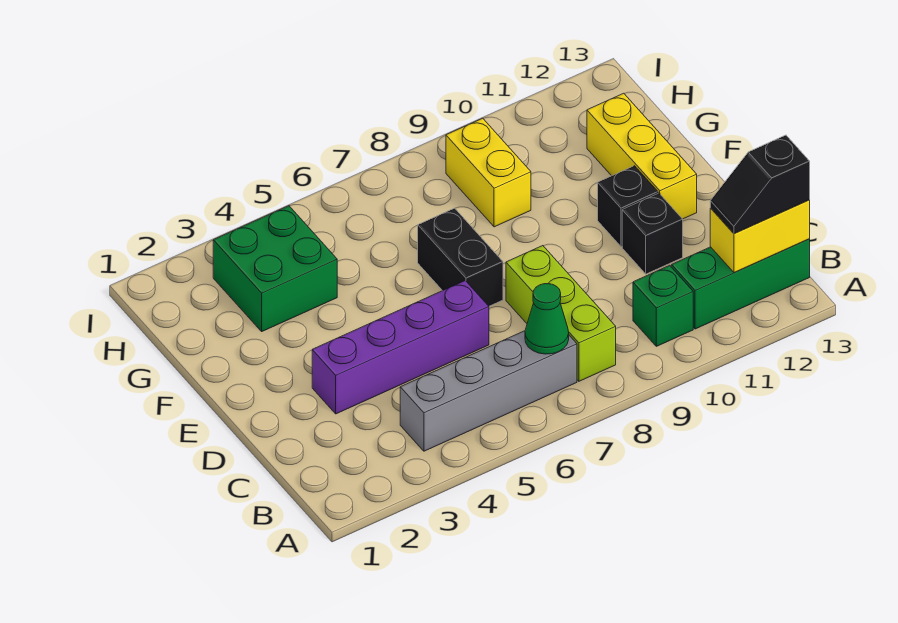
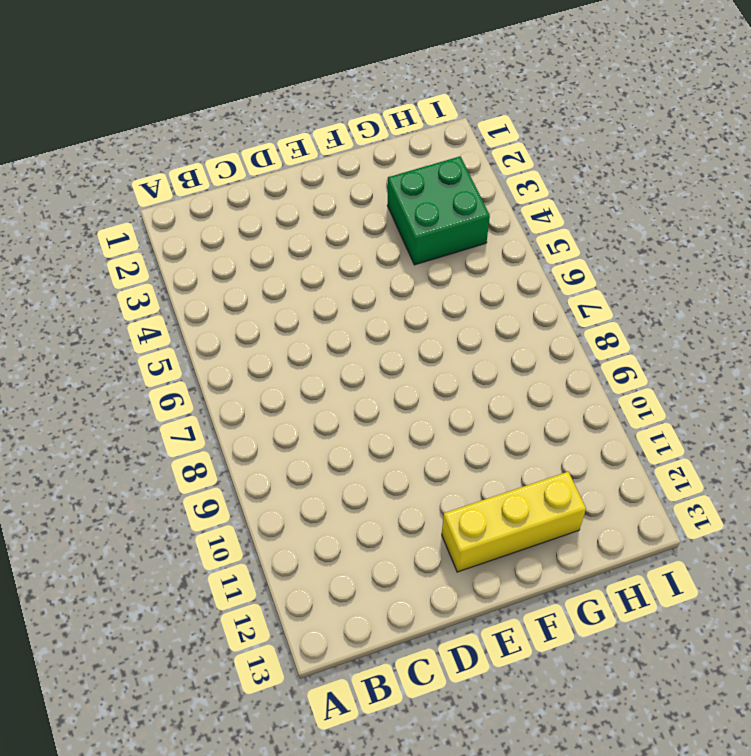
none -> grey 1x4 brick [400,331,577,451]
none -> lime 1x3 brick [506,246,616,381]
none -> green 1x1 brick [633,265,693,346]

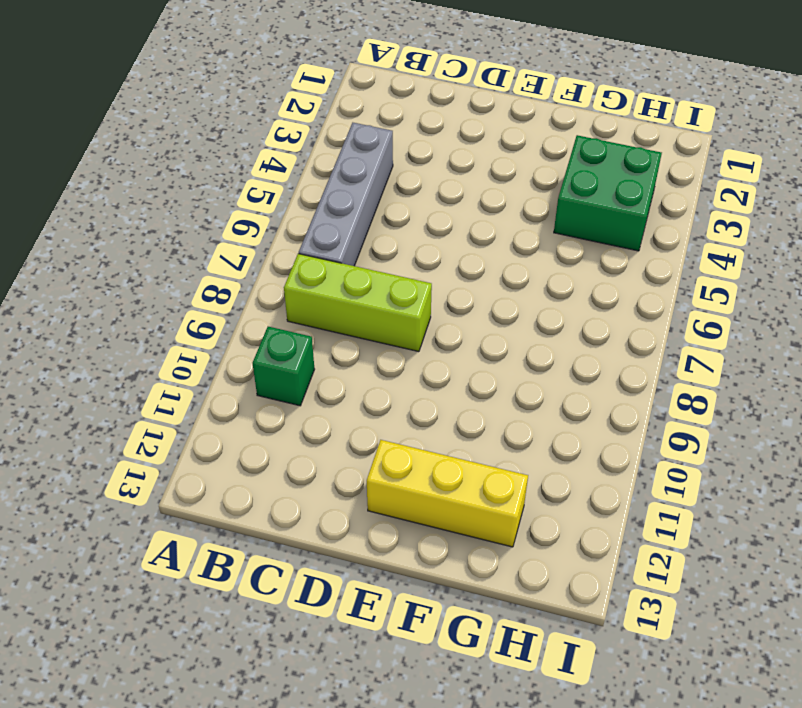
none -> green 1x3 brick [672,239,810,329]
none -> purple 1x4 brick [312,281,489,414]
none -> black 1x1 brick [622,193,683,274]

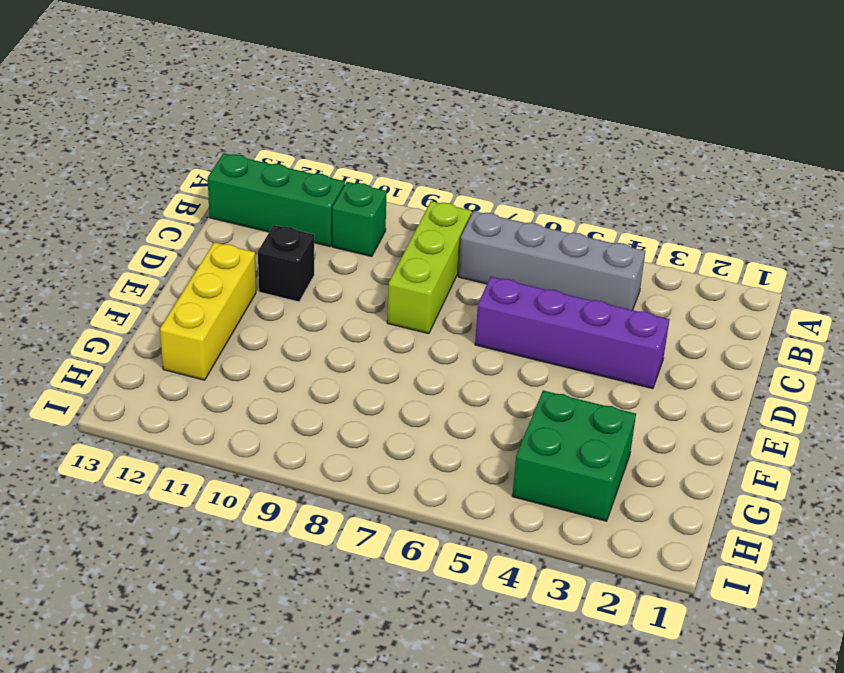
none -> black 1x2 brick [418,208,503,306]
none -> black 1x1 brick [598,166,658,247]
none -> yellow 1x2 brick [446,118,531,227]

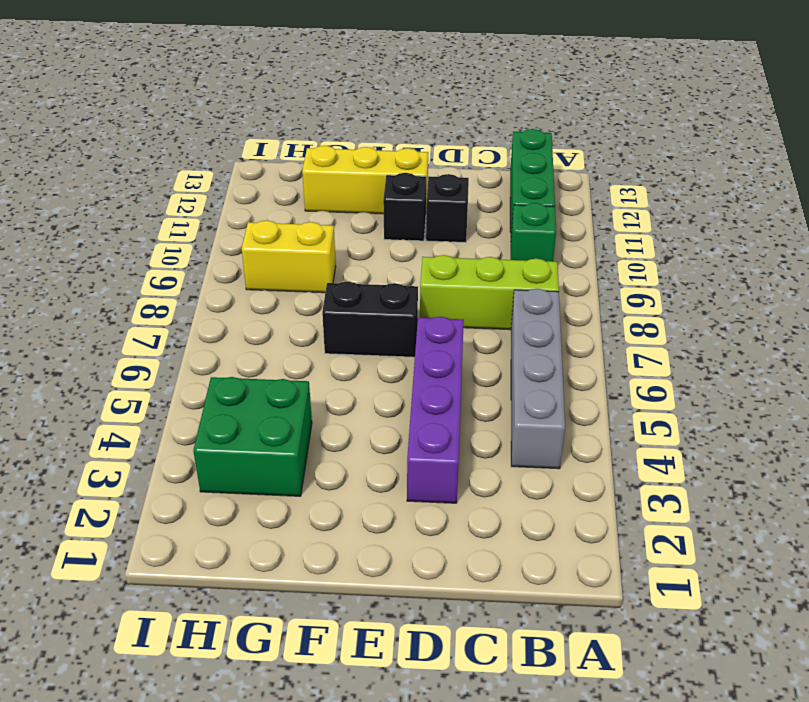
none -> green 1x1 cone [525,284,569,354]
none -> yellow 1x2 brick [710,200,810,272]
none -> black 1x2 slope [710,135,810,233]

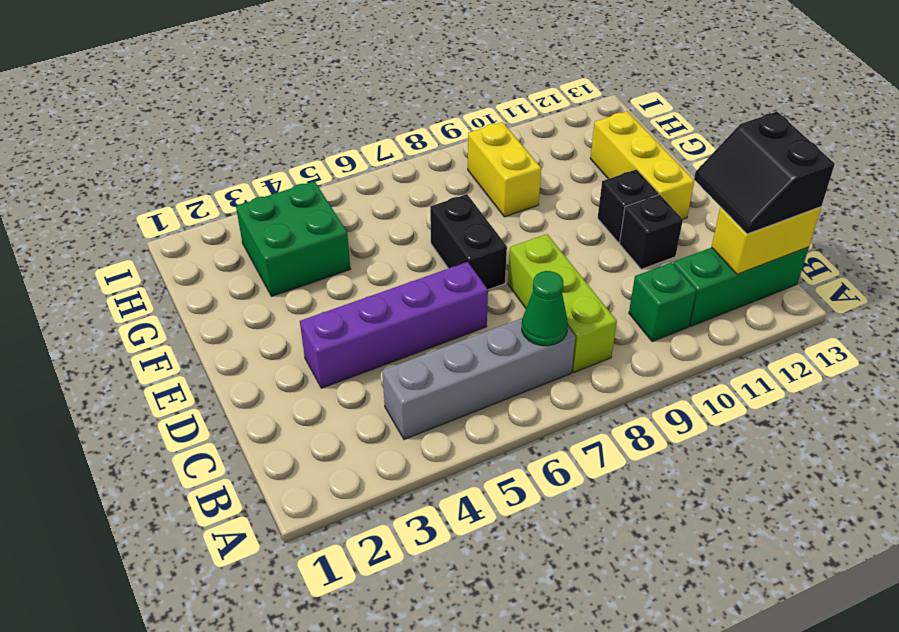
black 2x2 slope [694,112,835,234] -> black 1x2 slope [710,135,810,233]

